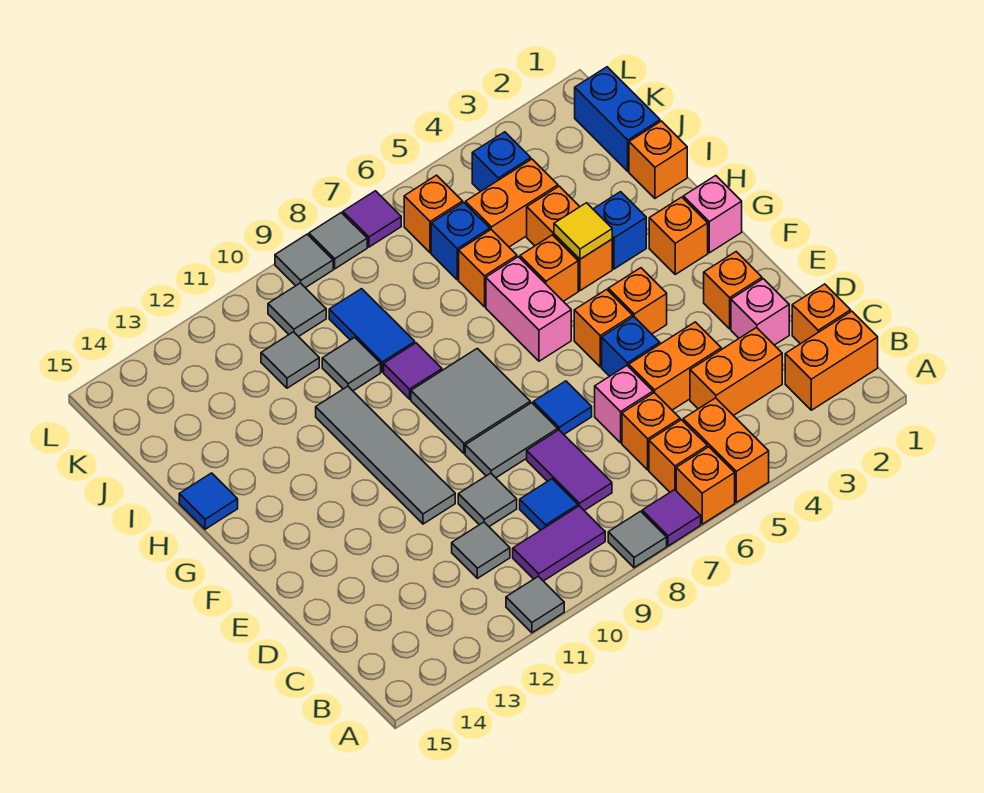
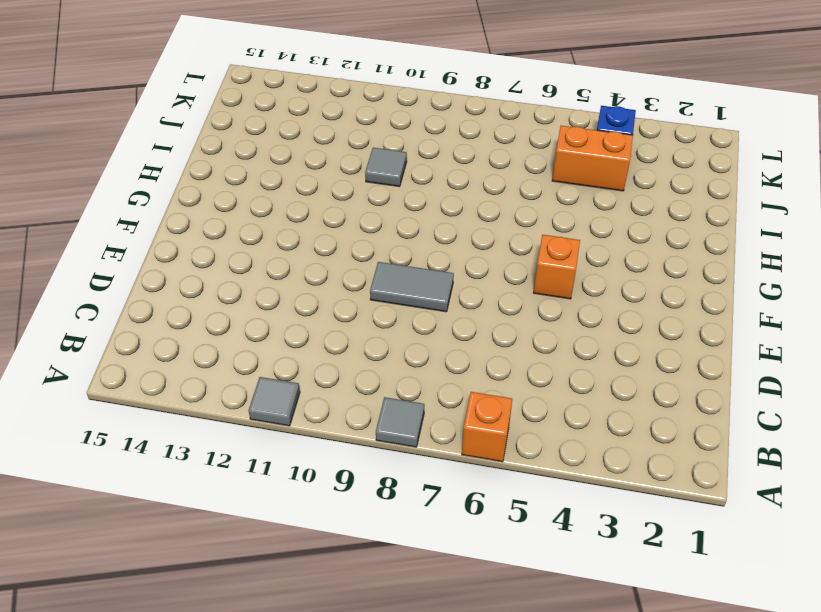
none -> orange 1x2 brick [683,398,769,502]
none -> purple 1x1 tile [642,490,701,546]
none -> orange 1x2 brick [785,311,878,410]
none -> orange 1x1 brick [649,420,707,492]

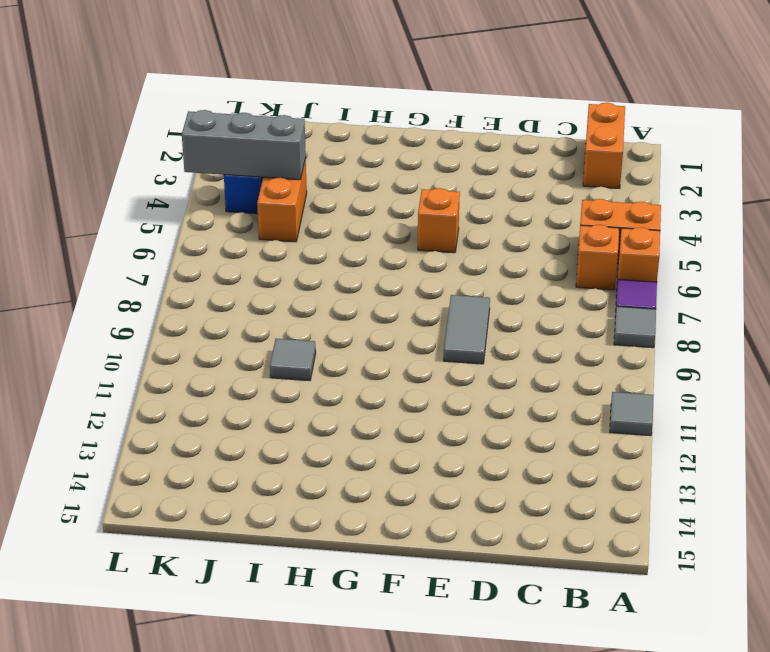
grey 1x3 brick [182,110,306,180] -> none
none -> purple 1x2 tile [513,506,605,581]
none -> orange 1x1 brick [792,284,851,344]
none -> orange 1x2 brick [690,328,782,416]
none -> orange 1x1 brick [622,393,680,470]

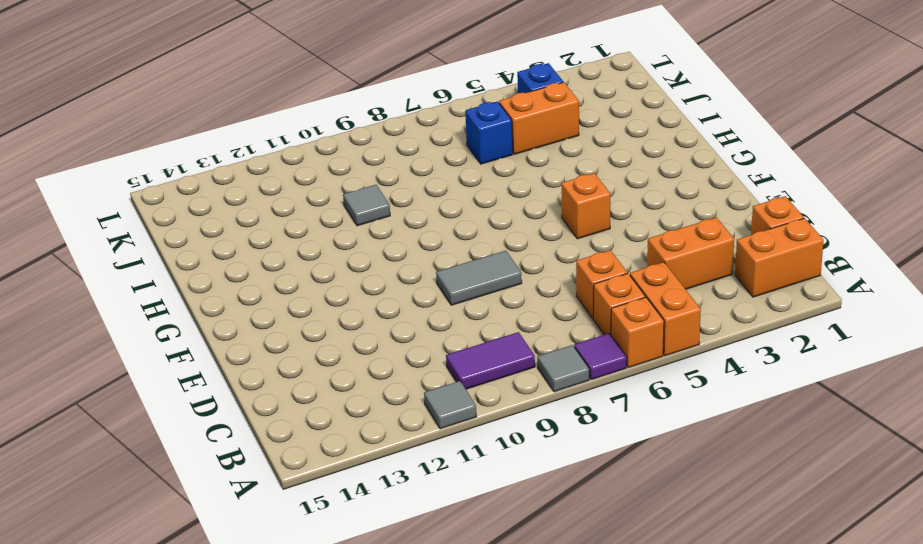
none -> purple 1x2 tile [527,430,612,510]
none -> blue 1x1 tile [520,479,578,530]
none -> grey 1x1 tile [452,522,510,578]
none -> pink 1x1 brick [731,279,789,345]

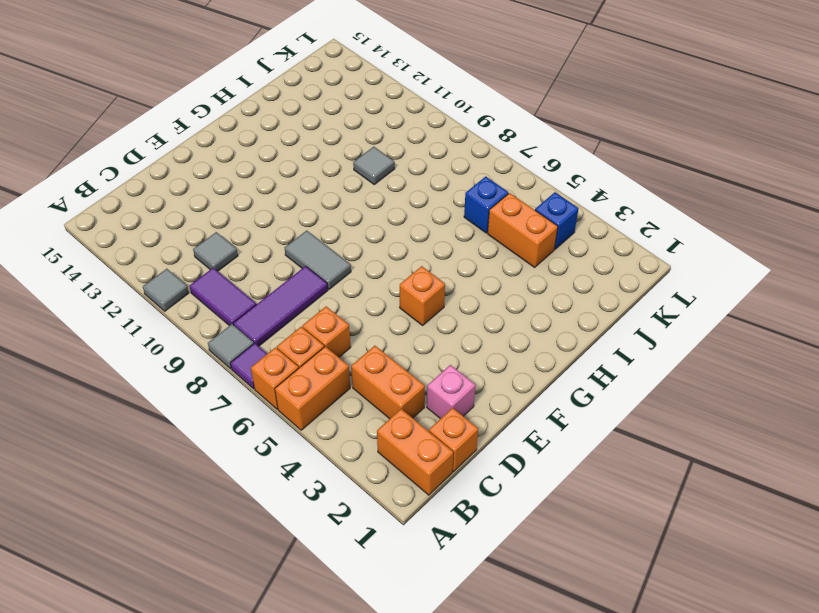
purple 1x3 tile [233,266,328,346] -> purple 1x2 tile [527,430,612,510]
none -> blue 1x1 tile [520,479,578,530]
none -> orange 1x2 brick [629,322,721,410]
none -> pink 1x1 brick [595,366,653,443]
none -> grey 1x1 tile [458,473,517,526]

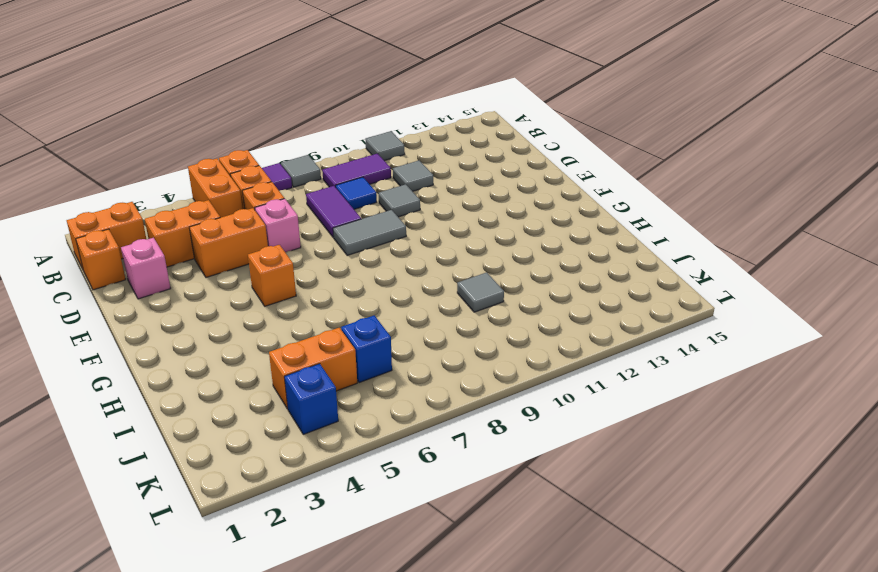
none -> orange 1x1 brick [704,252,762,329]
none -> blue 1x1 brick [602,317,660,376]
none -> blue 1x1 tile [533,381,592,434]
none -> grey 1x4 tile [316,386,455,524]

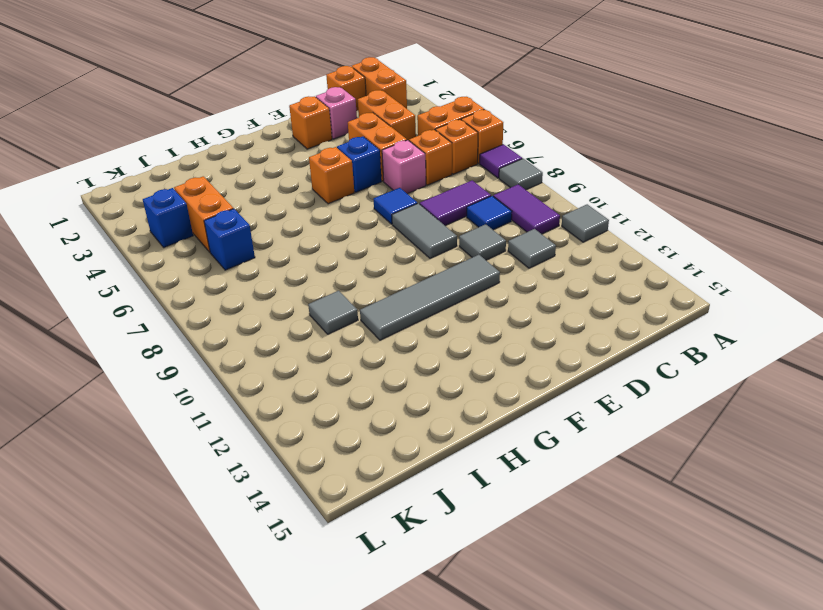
none -> orange 1x1 brick [608,268,667,334]
none -> grey 2x2 tile [411,348,530,453]
none -> pink 1x1 brick [683,176,742,253]
none -> orange 1x1 brick [649,197,708,274]

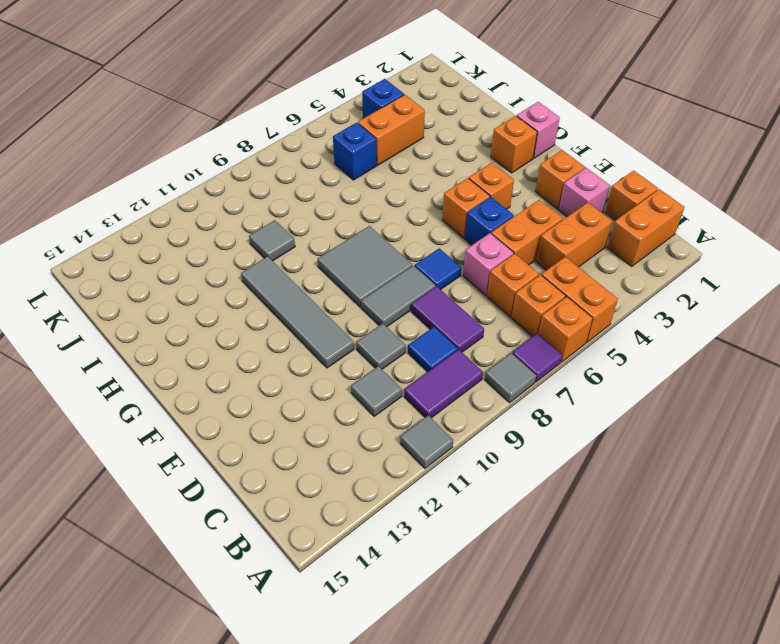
none -> pink 1x2 brick [486,257,571,361]
none -> blue 1x1 brick [593,192,646,269]
none -> orange 1x2 brick [527,186,612,291]
none -> orange 1x1 brick [520,235,578,301]

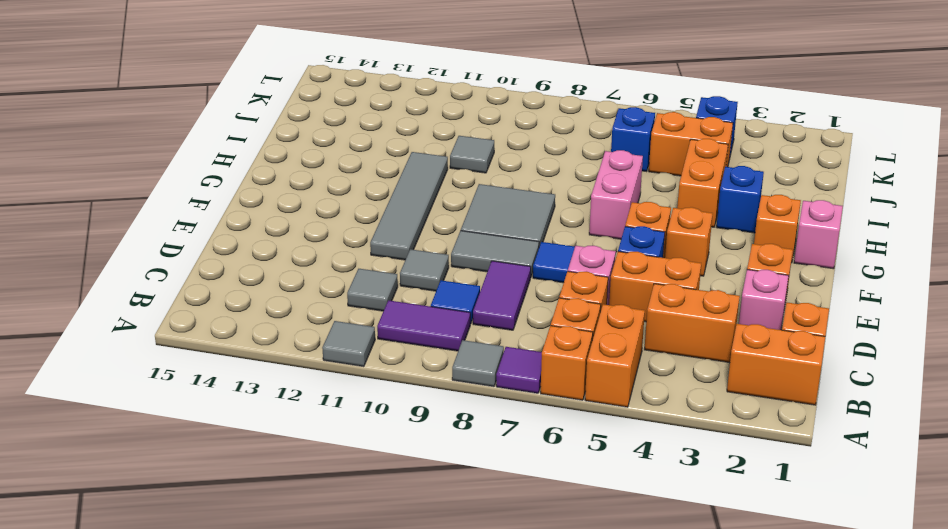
none -> orange 1x1 brick [520,235,578,301]
none -> purple 1x1 tile [384,343,442,399]
none -> blue 1x1 tile [179,473,238,529]
none -> orange 1x1 brick [629,121,687,198]

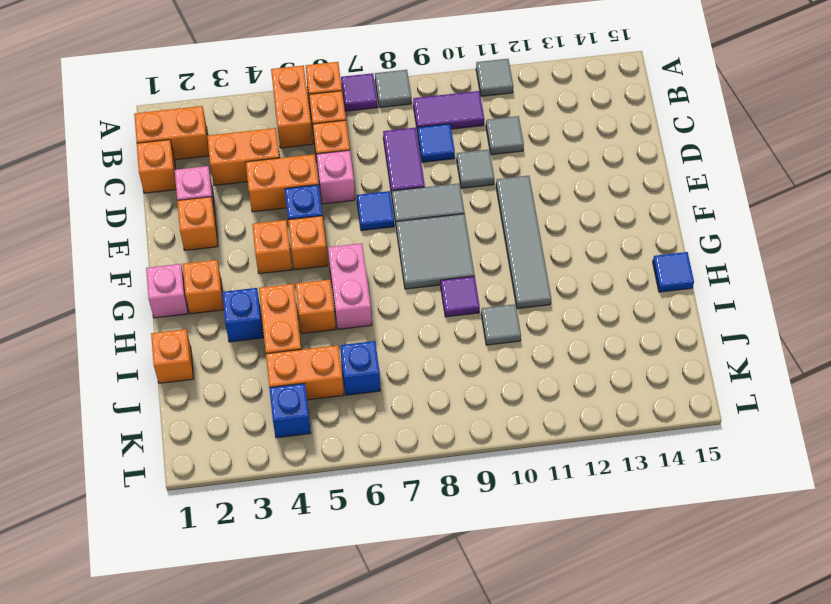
none -> orange 1x1 brick [459,230,517,307]
none -> blue 1x2 tile [329,289,415,372]
none -> blue 1x2 brick [575,67,660,171]
none -> grey 1x1 tile [261,332,319,388]

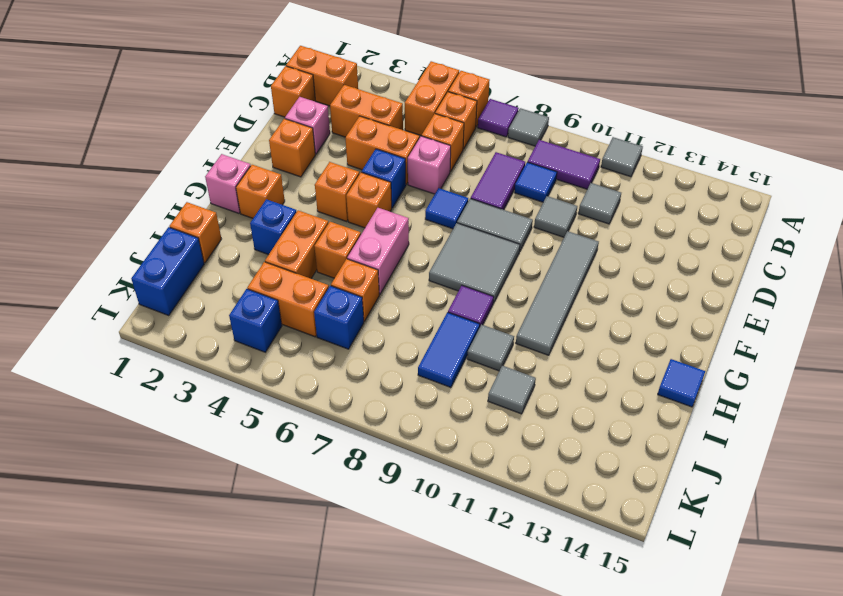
none -> orange 1x1 brick [404,175,463,253]
none -> grey 1x1 tile [268,283,326,337]
none -> purple 1x1 tile [343,191,401,247]
none -> grey 1x1 tile [309,213,367,269]

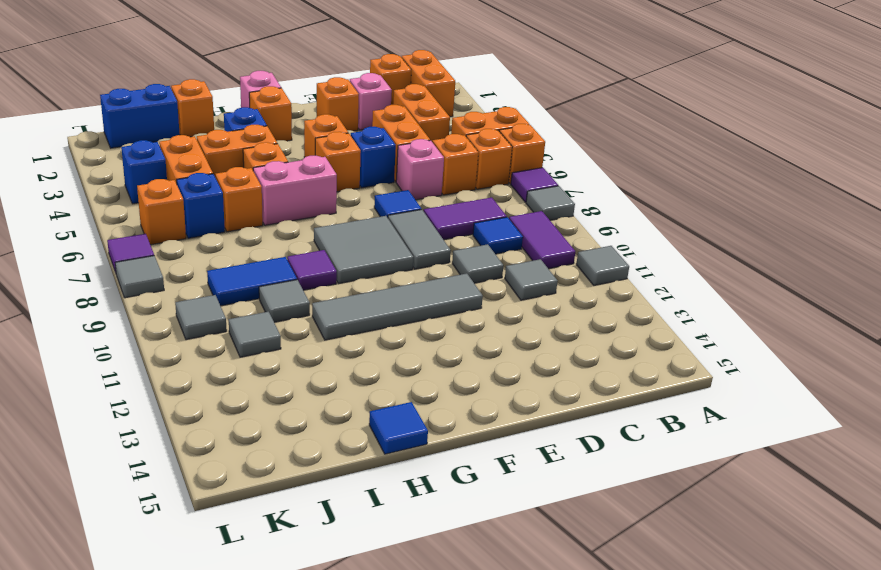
none -> grey 1x1 tile [275,234,333,288]
none -> yellow 1x1 tile [554,203,612,259]

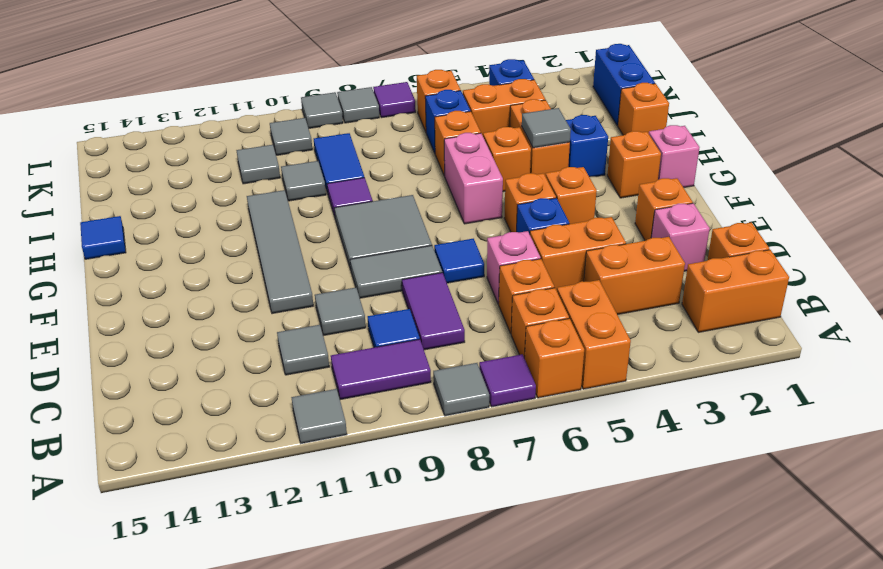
grey 1x1 tile [522,108,571,148] -> yellow 1x1 tile [554,203,612,259]

